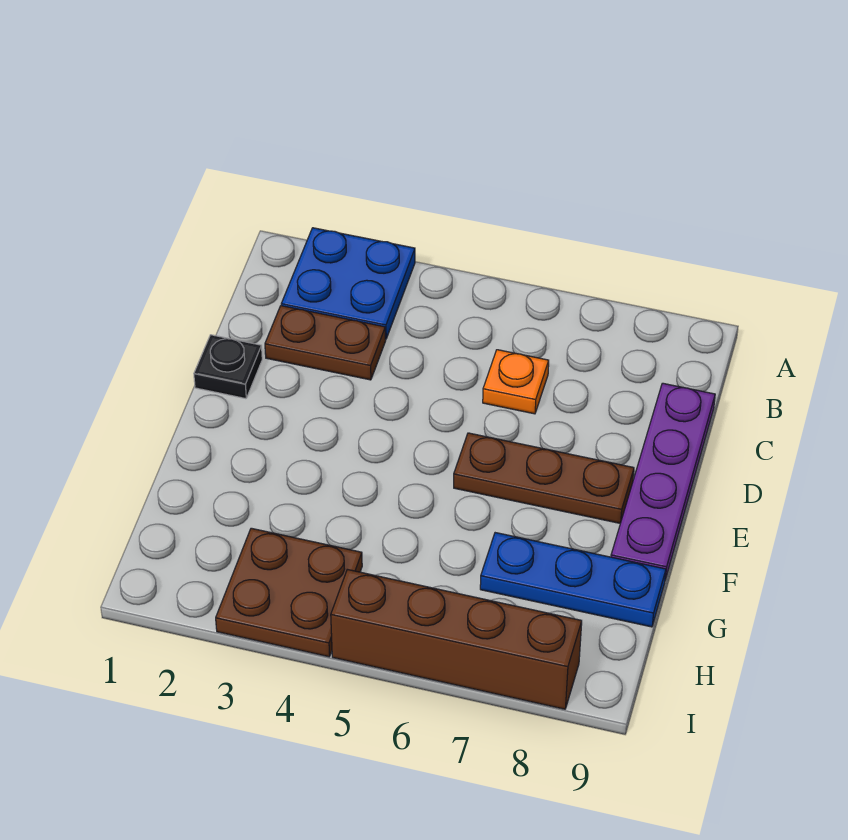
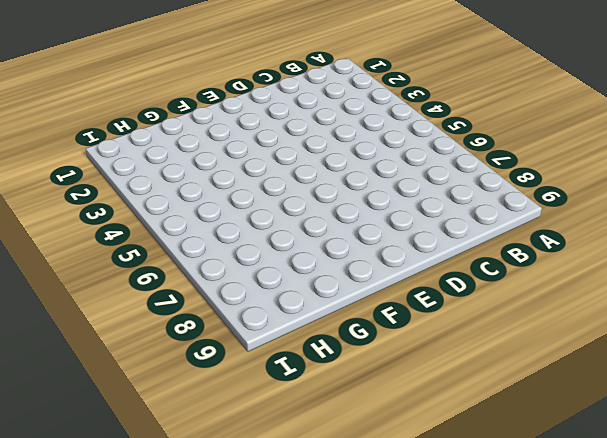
none -> blue 2x2 plate [281,228,415,339]
none -> brown 1x2 plate [265,306,386,380]

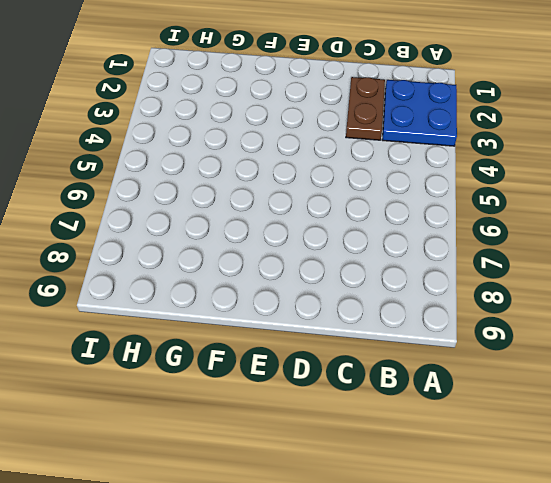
none -> orange 1x1 plate [483,350,549,414]
none -> purple 1x4 plate [611,383,715,580]

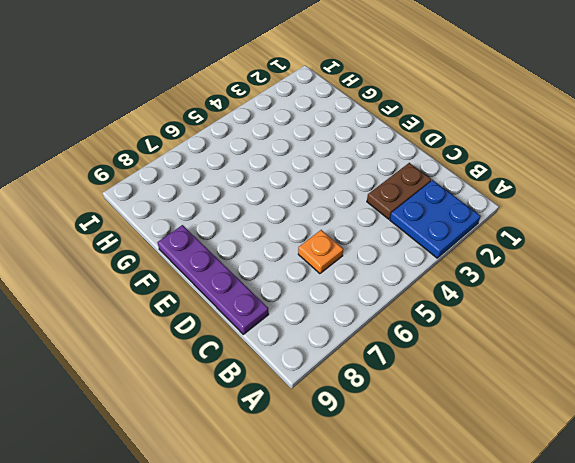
none -> black 1x1 plate [194,335,262,399]
none -> brown 1x3 plate [454,433,634,523]

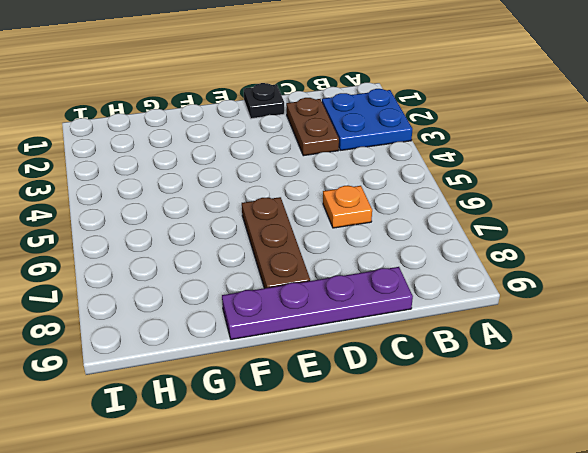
none -> blue 1x3 plate [480,533,666,627]
none -> brown 2x2 plate [216,528,362,657]

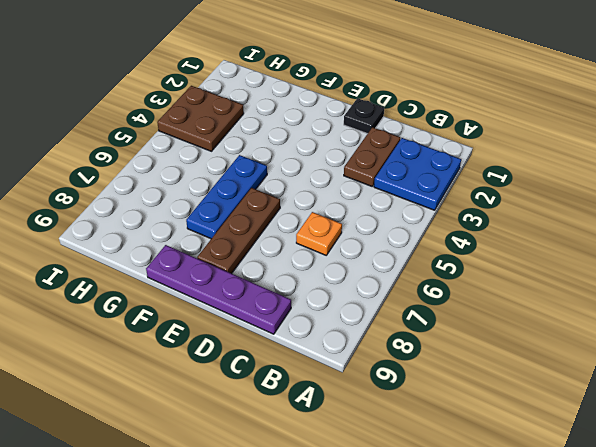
blue 1x3 plate [186,155,267,239] -> blue 1x3 plate moved to [480,533,666,627]
none -> brown 1x4 brick [331,569,582,709]

